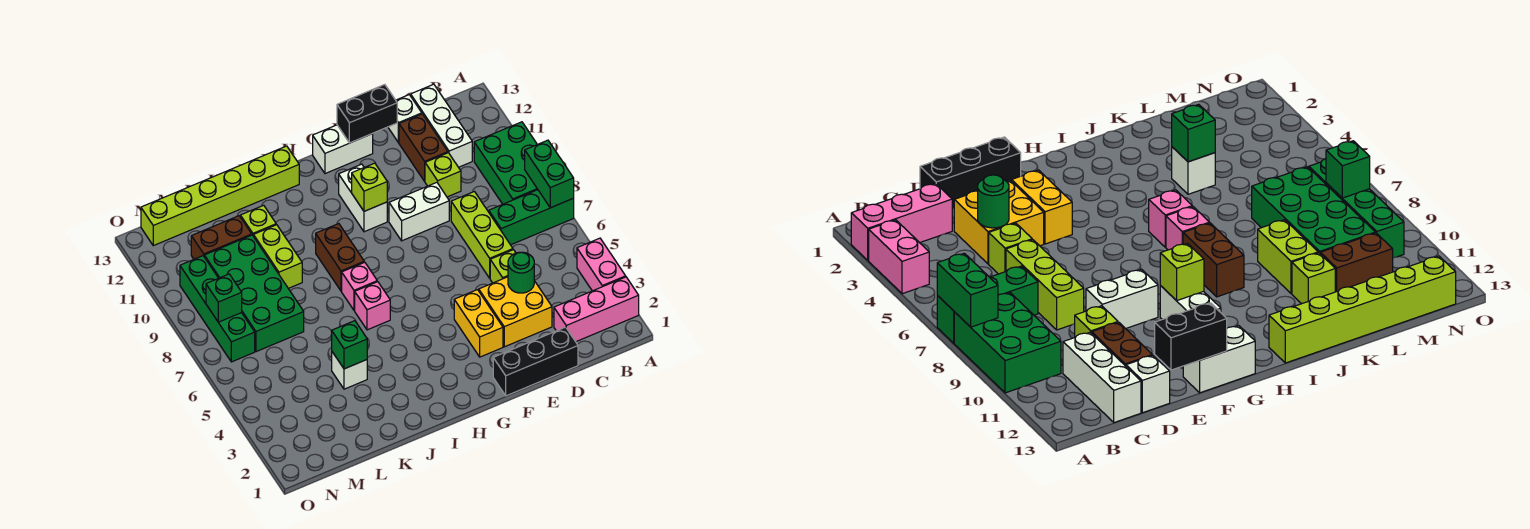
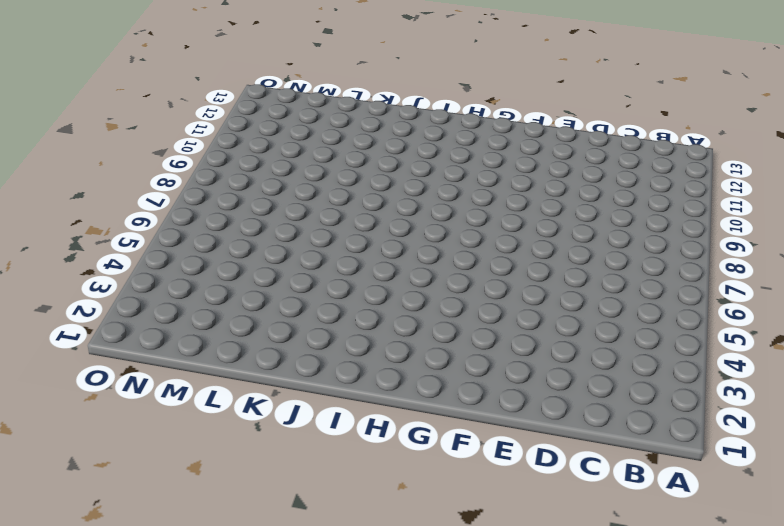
none -> pink 1x3 brick [554,277,639,342]
none -> pink 1x2 brick [577,238,626,291]
none -> green 1x3 brick [489,190,574,245]
none -> green 2x3 brick [474,122,538,204]

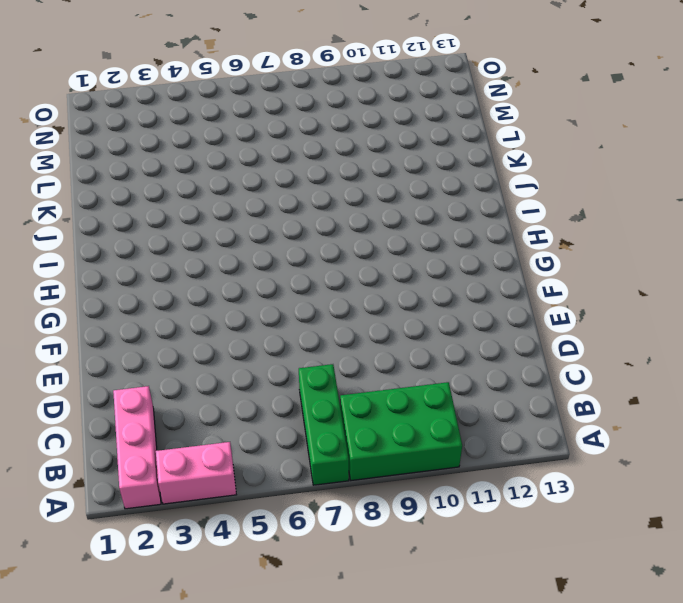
none -> white 1x3 brick [411,84,472,167]
none -> black 1x3 brick [493,327,578,396]
none -> yellow 2x2 brick [479,277,552,347]
none -> lime 1x1 brick [490,250,516,283]

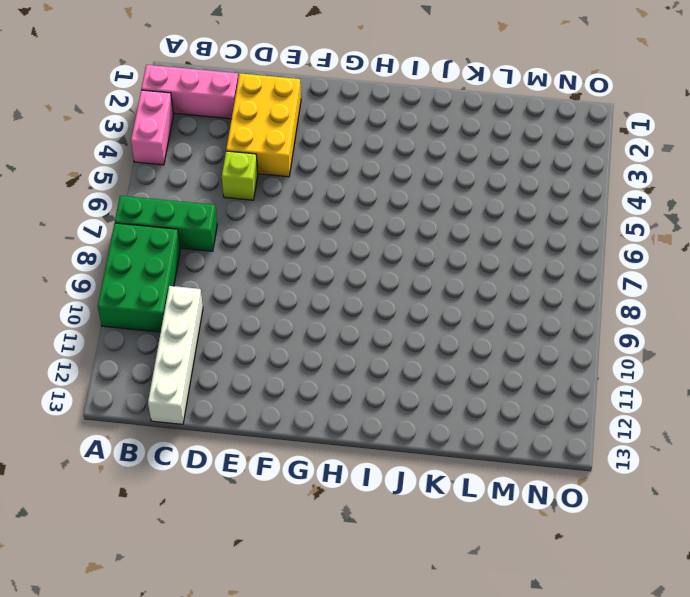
white 1x4 brick [148,286,203,424] -> white 1x3 brick [411,84,472,167]
yellow 2x3 brick [226,73,301,177] -> yellow 2x2 brick [479,277,552,347]
none -> black 1x3 brick [493,327,578,396]
none -> lime 1x3 brick [451,192,513,278]
none -> lime 1x1 brick [425,153,461,197]
none -> brown 1x2 brick [399,114,448,181]

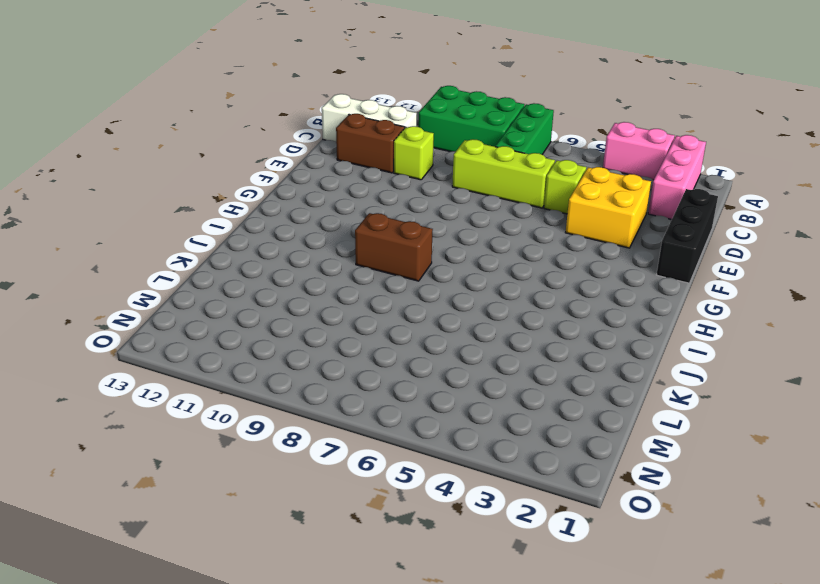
none -> white 1x1 brick [388,95,422,143]
none -> white 1x2 brick [389,182,449,241]
none -> yellow 1x2 brick [454,290,503,357]
none -> white 1x2 brick [313,125,373,174]

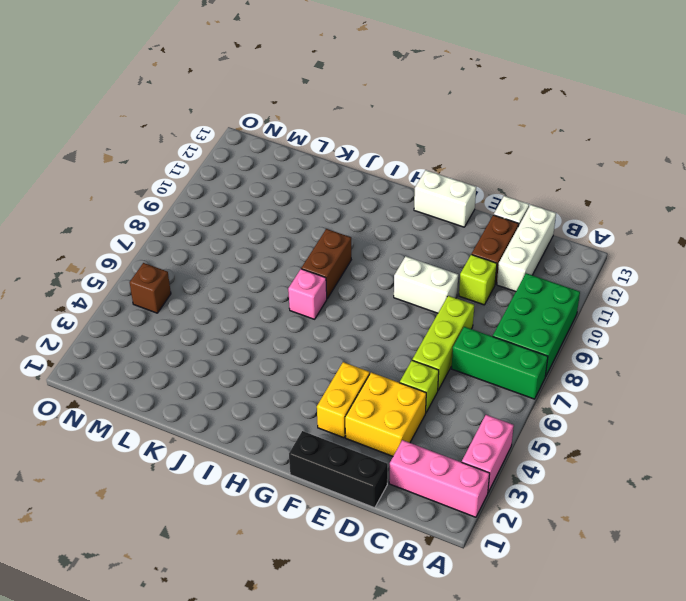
brown 1x1 brick [130,263,171,313] -> none
none -> white 1x2 brick [339,164,387,232]
none -> pink 1x1 brick [355,282,390,330]
none -> lime 1x6 brick [141,146,299,246]
none -> white 1x1 brick [332,352,367,389]

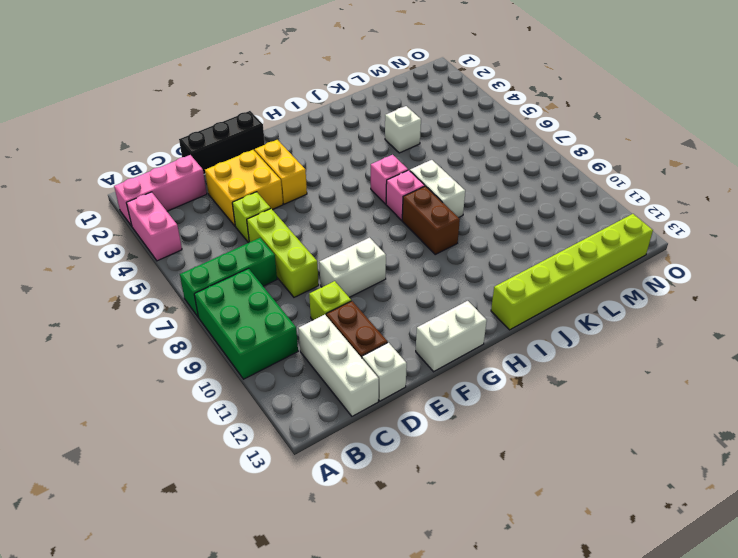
white 1x2 brick [410,160,465,218] -> white 1x2 brick moved to [339,164,387,232]
none -> lime 1x2 brick [253,225,302,288]
none -> lime 1x1 brick [240,205,276,235]
none -> green 2x4 brick [204,235,304,352]
none -> brown 1x2 brick [191,216,252,259]

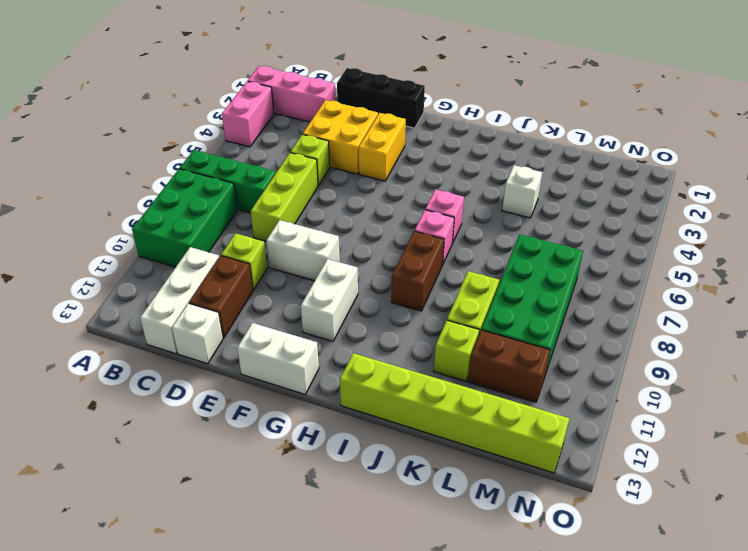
none -> green 1x4 brick [180,256,255,362]
none -> green 1x2 brick [525,140,574,208]
none -> green 1x1 round brick [508,252,534,293]
none -> black 1x2 brick [337,85,397,143]

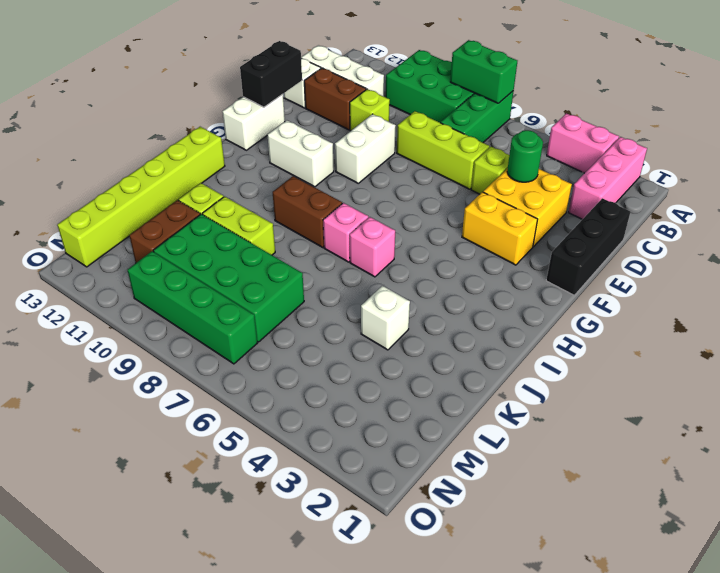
none -> lime 1x1 brick [352,163,387,211]
none -> green 1x1 brick [332,321,367,369]
none -> green 1x1 brick [206,274,242,322]

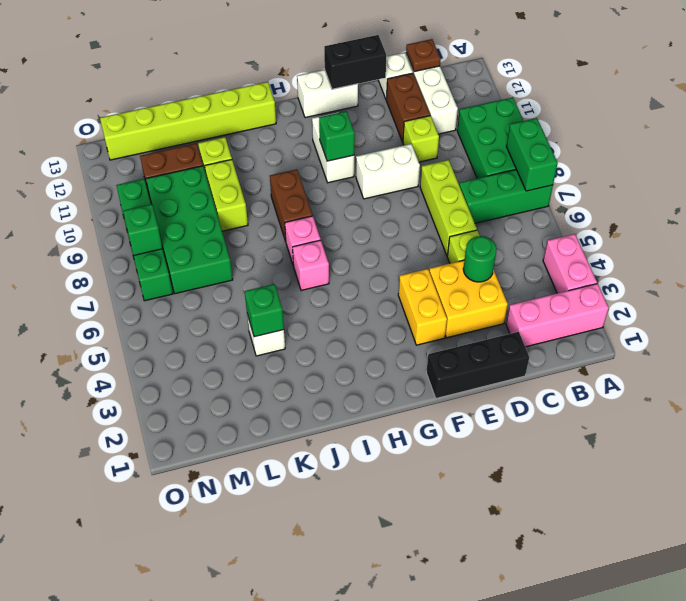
brown 1x1 plate [406,39,441,72] -> none
green 1x1 brick [319,111,355,161] -> lime 1x1 brick [352,163,387,211]

